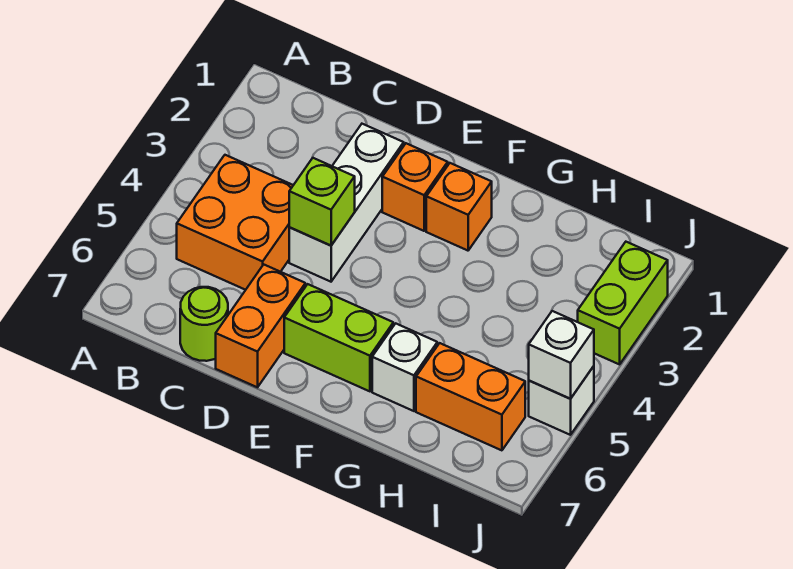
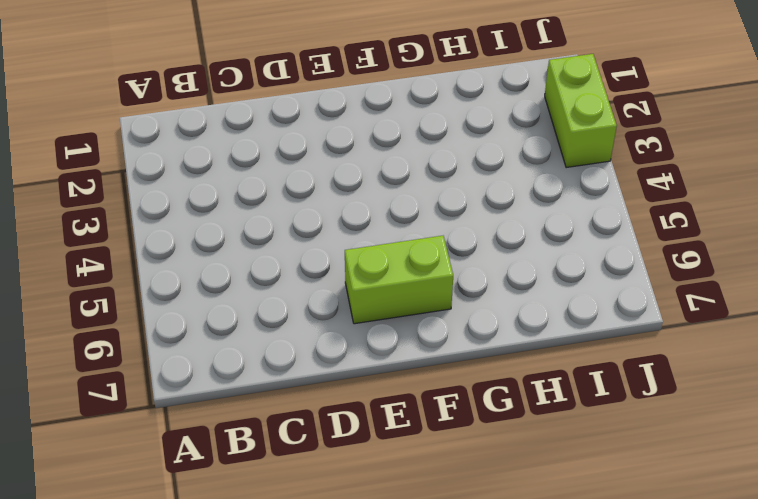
none -> orange 2x2 brick [177,155,293,290]
none -> lime 1x1 round brick [180,287,228,361]
none -> white 1x3 brick [289,124,404,282]

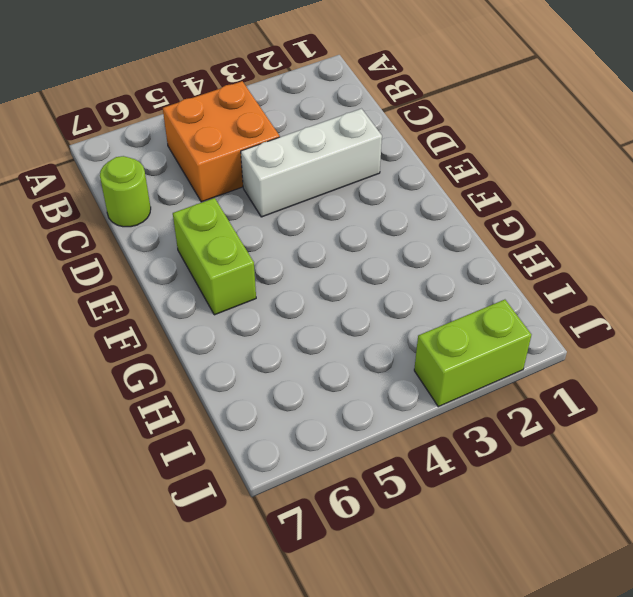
none -> orange 1x2 brick [216,265,305,387]
none -> orange 1x1 brick [382,143,448,231]
none -> orange 1x1 brick [426,163,492,251]

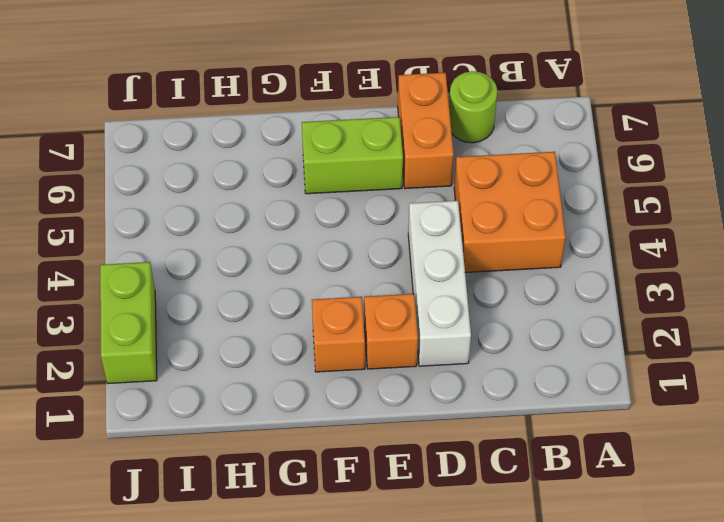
none -> white 1x1 brick [372,323,437,411]
none -> orange 1x2 brick [416,343,525,450]
none -> white 1x1 brick [529,366,594,435]

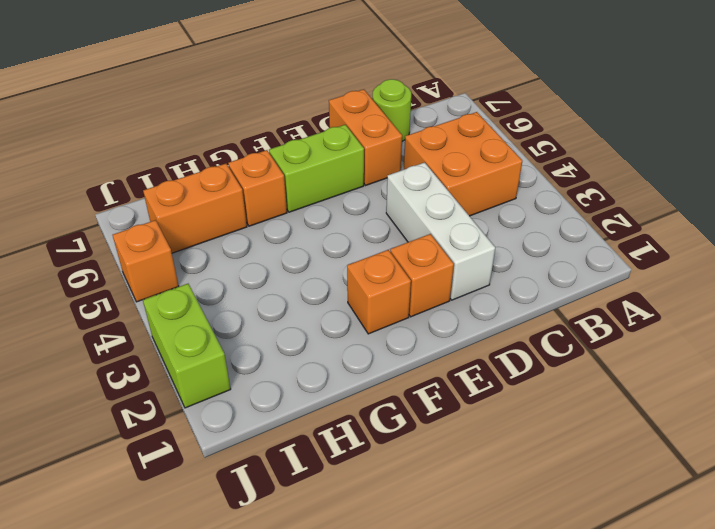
orange 1x1 brick [228,150,287,226] -> white 1x1 brick [372,323,437,411]
orange 1x1 brick [113,220,179,302] -> white 1x1 brick [529,366,594,435]
none -> lime 1x1 brick [289,158,355,246]
none -> white 1x1 brick [529,311,594,399]

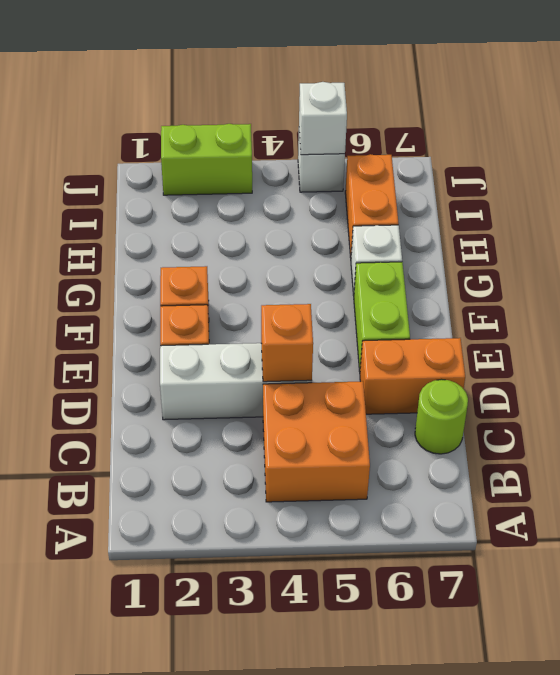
orange 1x1 brick [261,304,313,382] -> lime 1x1 brick [289,158,355,246]

